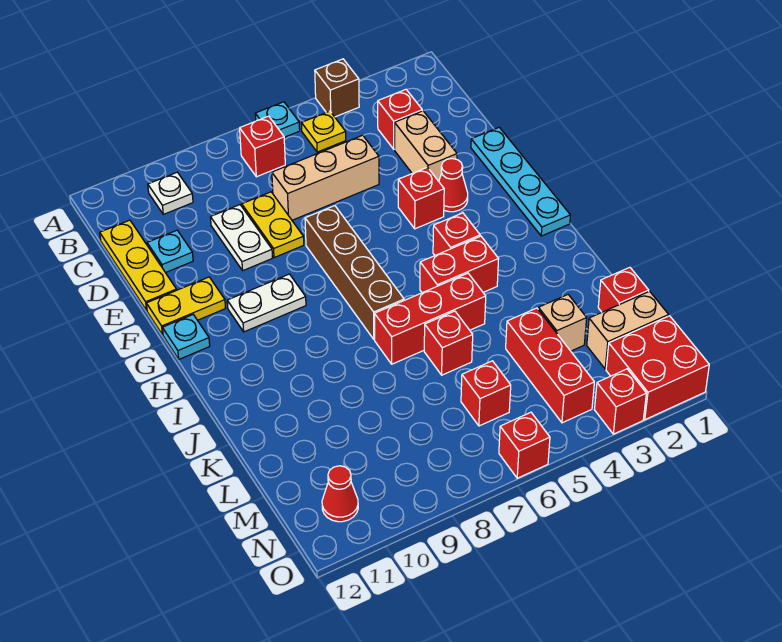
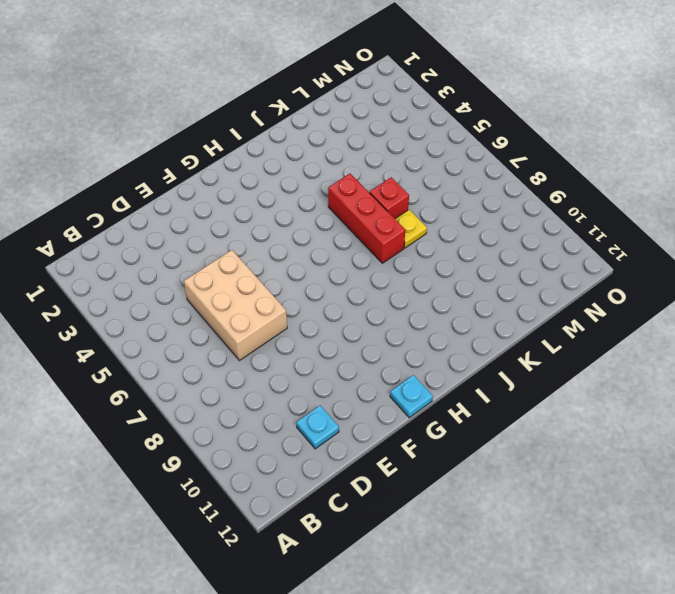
tan 2x3 brick [184,250,287,361] -> tan 1x3 brick [272,135,379,220]
yellow 1x1 plate [395,210,427,248] -> yellow 1x1 plate moved to [302,111,346,152]
none -> brown 1x1 brick [315,59,359,117]
none -> cyan 1x1 plate [255,102,300,137]
none -> red 1x1 brick [240,116,285,177]
none -> white 1x1 plate [148,172,193,214]

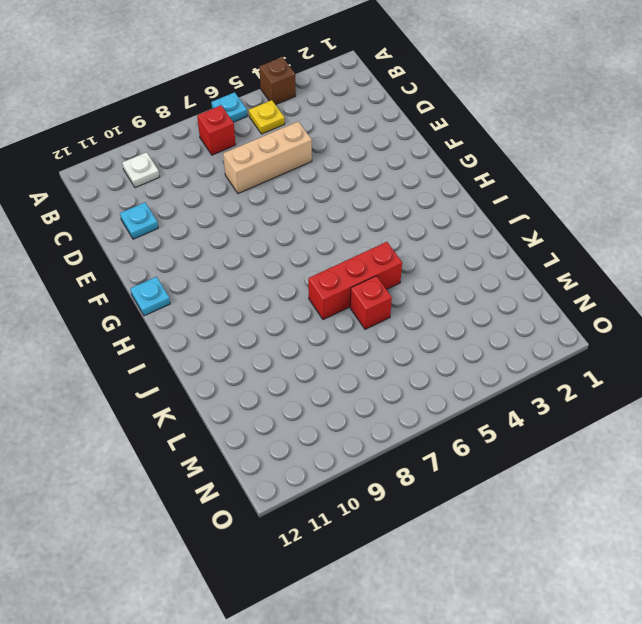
none -> red 1x1 brick [378,89,422,149]
none -> yellow 1x3 plate [100,220,176,310]
none -> tan 1x2 brick [395,111,457,181]
none -> yellow 1x2 plate [242,192,304,258]

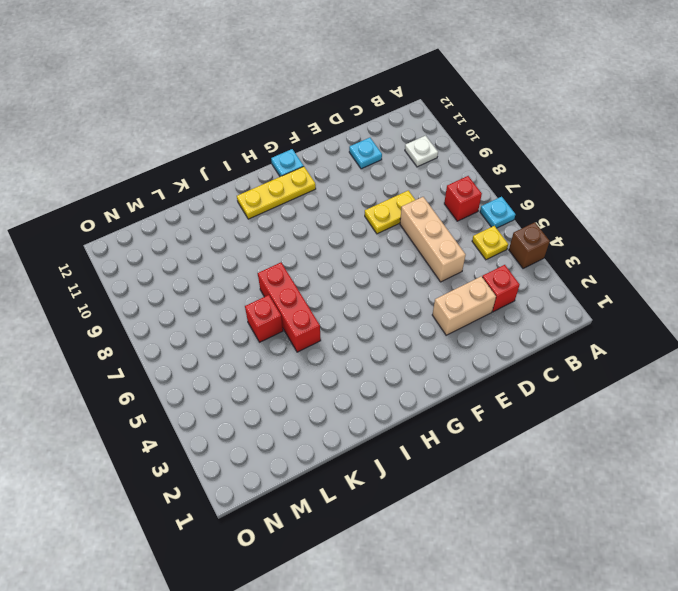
yellow 1x3 plate [237,167,316,219] -> yellow 1x3 plate moved to [100,220,176,310]
none -> white 1x2 plate [210,205,272,270]
none -> cyan 1x4 plate [471,127,570,236]
none -> red 1x1 cone [439,159,468,212]
none -> red 1x1 brick [398,167,444,229]

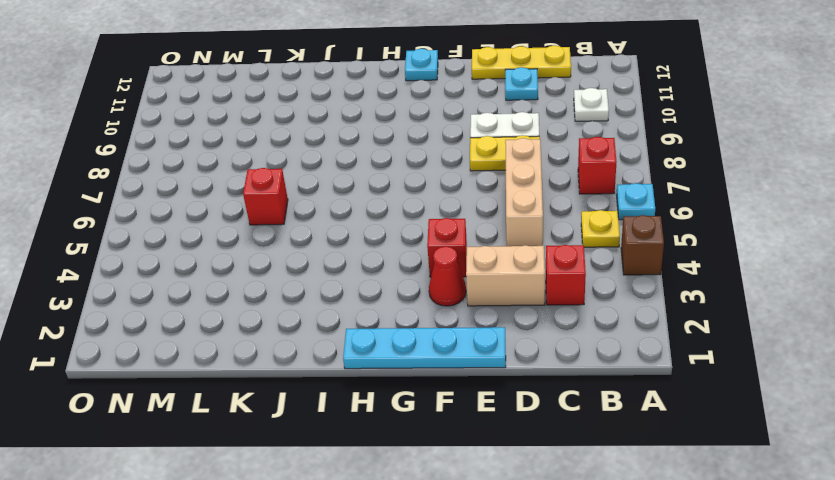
none -> brown 1x4 brick [305,206,404,340]
none -> yellow 1x2 plate [146,277,225,335]
none -> white 1x2 plate [227,274,306,332]
none -> red 1x1 brick [433,213,480,255]

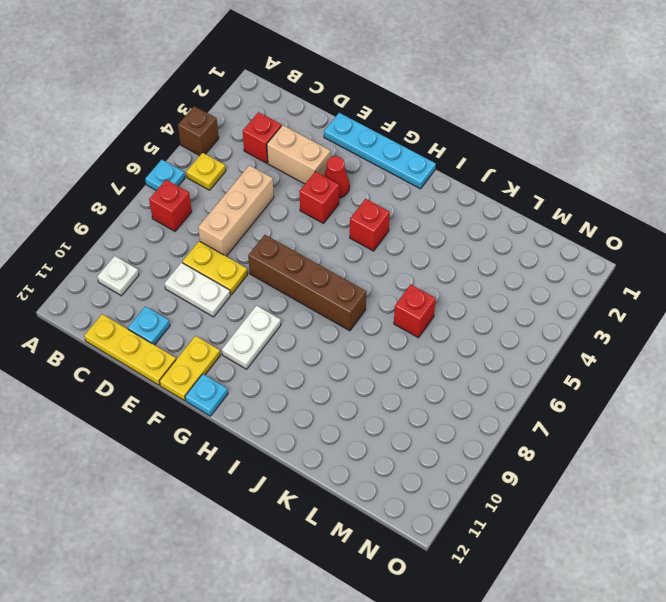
none -> red 1x2 brick [420,236,499,293]
none -> red 1x3 brick [375,273,486,364]
none -> red 1x1 brick [598,267,649,312]
none -> tan 1x1 brick [538,295,587,351]

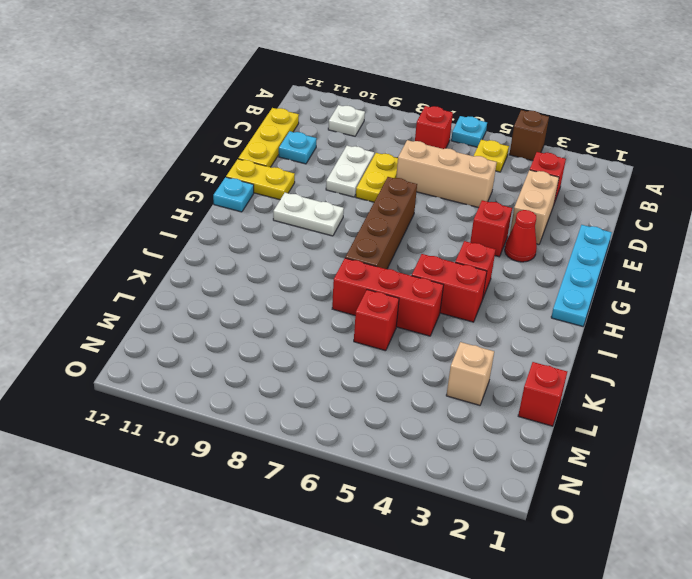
none -> red 1x3 brick [506,308,594,423]
none -> tan 1x2 brick [587,291,669,369]
none -> red 1x1 brick [461,361,511,426]
none -> red 2x2 brick [606,316,709,420]

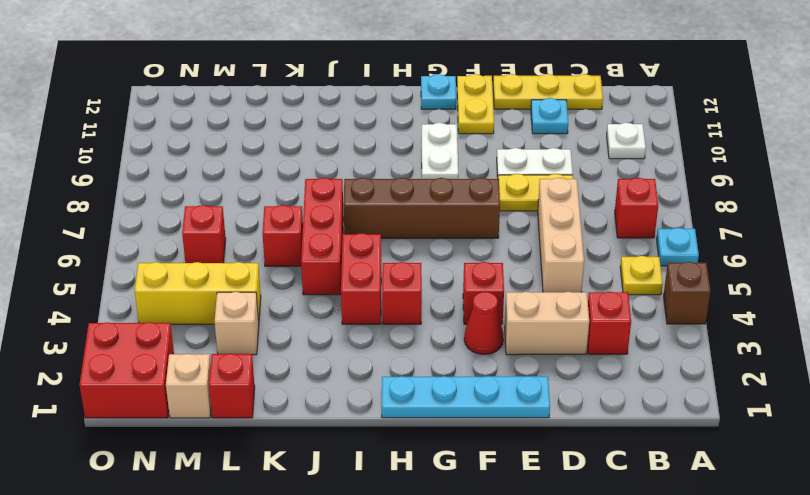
yellow 1x3 brick [135,262,261,324] -> red 1x3 brick [506,308,594,423]
tan 1x1 brick [166,354,211,418] -> tan 1x2 brick [587,291,669,369]
none -> red 1x1 cone [322,466,358,522]
none -> red 1x1 brick [595,369,646,434]
none -> red 1x1 brick [499,412,550,478]

